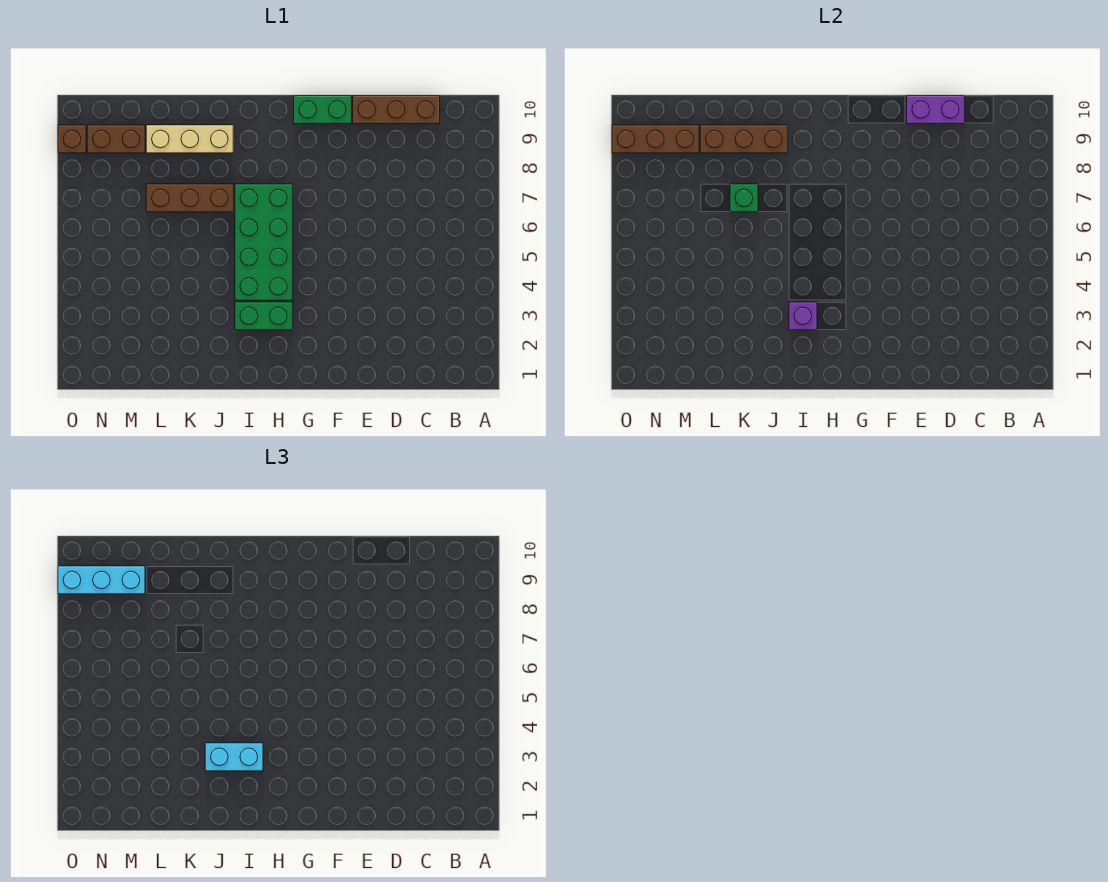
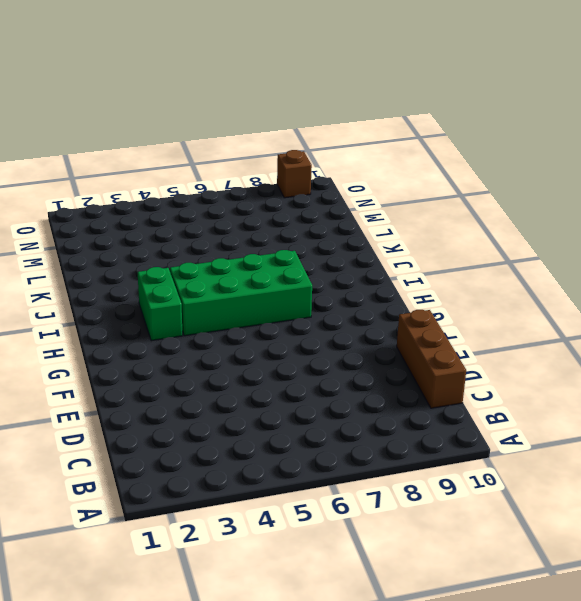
none -> green 1x2 brick [294,96,351,124]
none -> brown 1x3 brick [146,184,233,212]
none -> tan 1x3 brick [146,125,233,153]

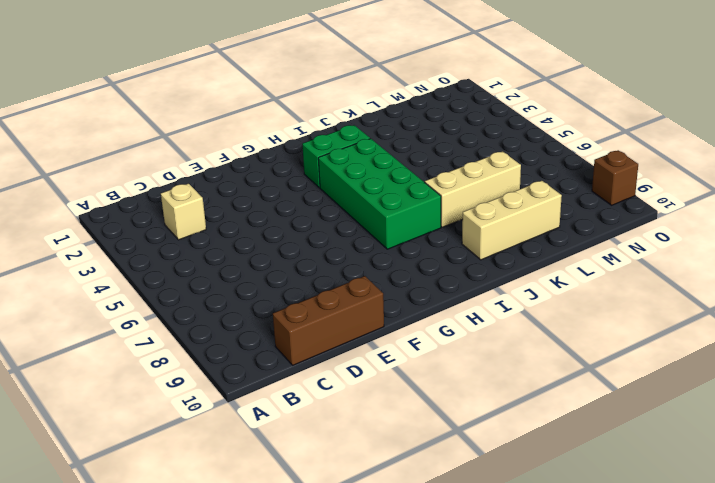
tan 1x1 brick [161,184,206,240] -> none
tan 1x3 brick [425,151,521,227] -> brown 1x3 brick [146,184,233,212]
none -> green 1x2 brick [294,96,351,124]
none -> brown 1x2 brick [87,125,145,153]
none -> purple 1x2 brick [907,96,964,124]

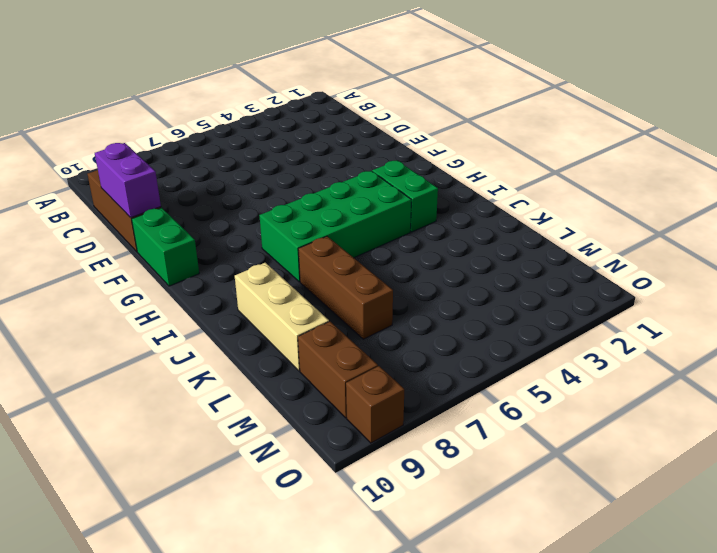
none -> purple 1x1 brick [789,302,817,330]
none -> brown 1x3 brick [700,125,787,153]
none -> green 1x1 brick [730,184,758,212]

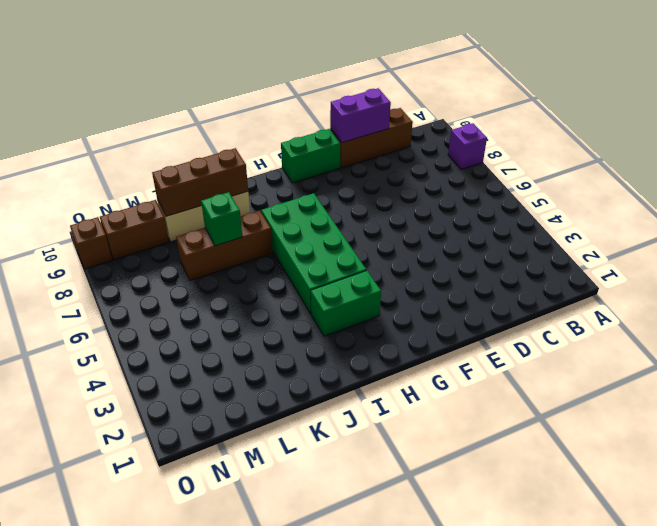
purple 1x1 brick [448,123,487,169] -> purple 1x1 brick moved to [789,302,817,330]
none -> brown 1x3 brick [612,125,699,153]
none -> cyan 1x2 brick [205,743,263,771]
none -> cyan 1x3 brick [58,566,145,594]

